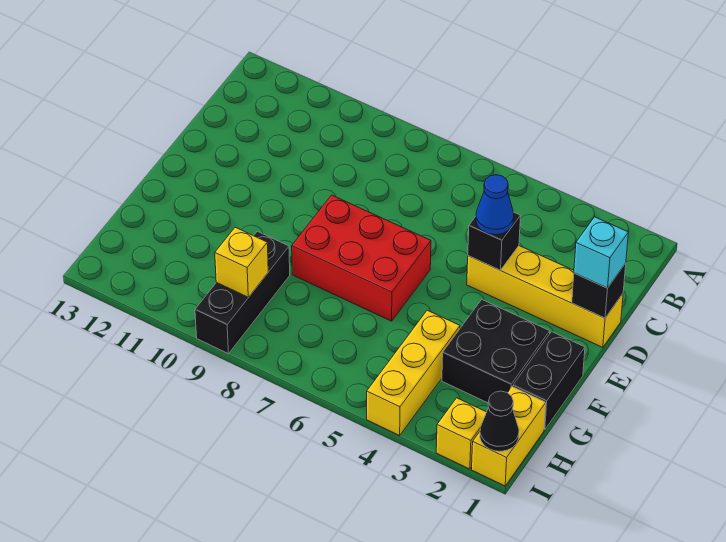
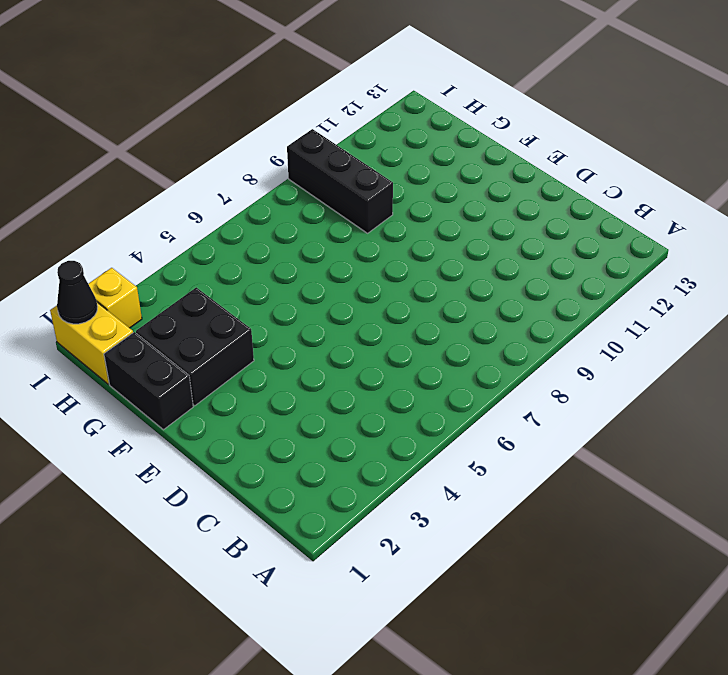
none -> yellow 1x4 brick [467,246,623,348]
none -> red 2x3 brick [292,195,431,321]
none -> yellow 1x3 brick [367,310,460,435]

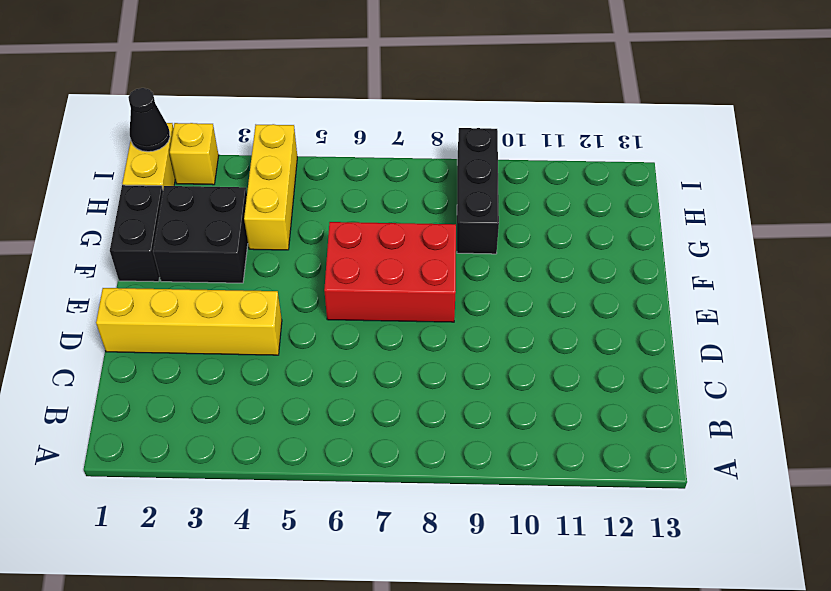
none -> black 1x1 brick [572,263,626,318]
none -> black 1x1 brick [468,213,521,270]
none -> yellow 1x1 brick [215,227,268,297]

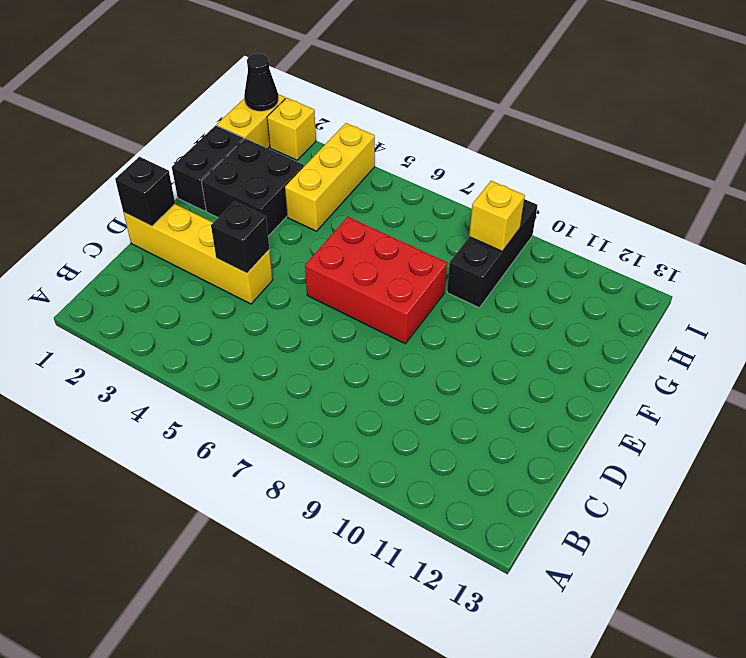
none -> cyan 1x1 brick [574,217,628,288]
none -> blue 1x1 cone [476,175,514,235]

